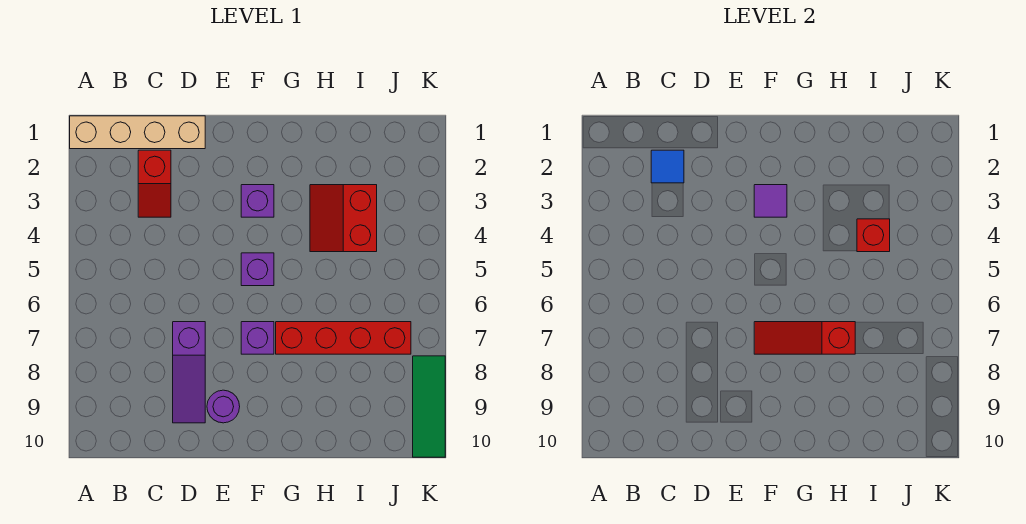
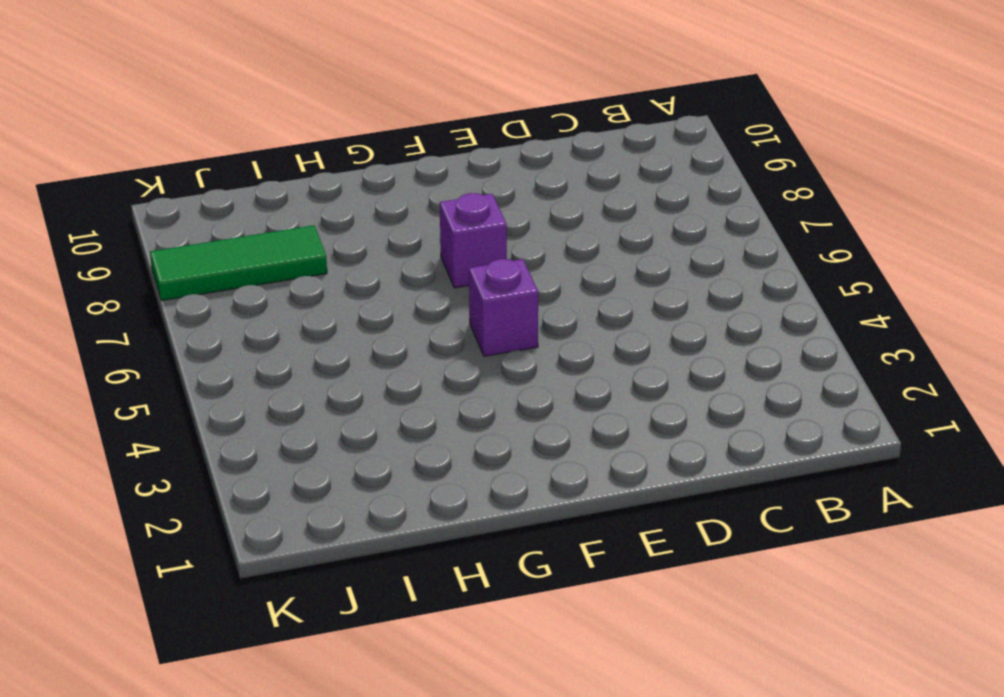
green 1x3 tile [150,225,327,301] -> green 1x3 tile turned to [413,356,445,457]
none -> tan 1x4 brick [70,116,205,149]
none -> red 1x2 slope [138,150,171,217]
none -> purple 1x3 slope [173,322,205,423]

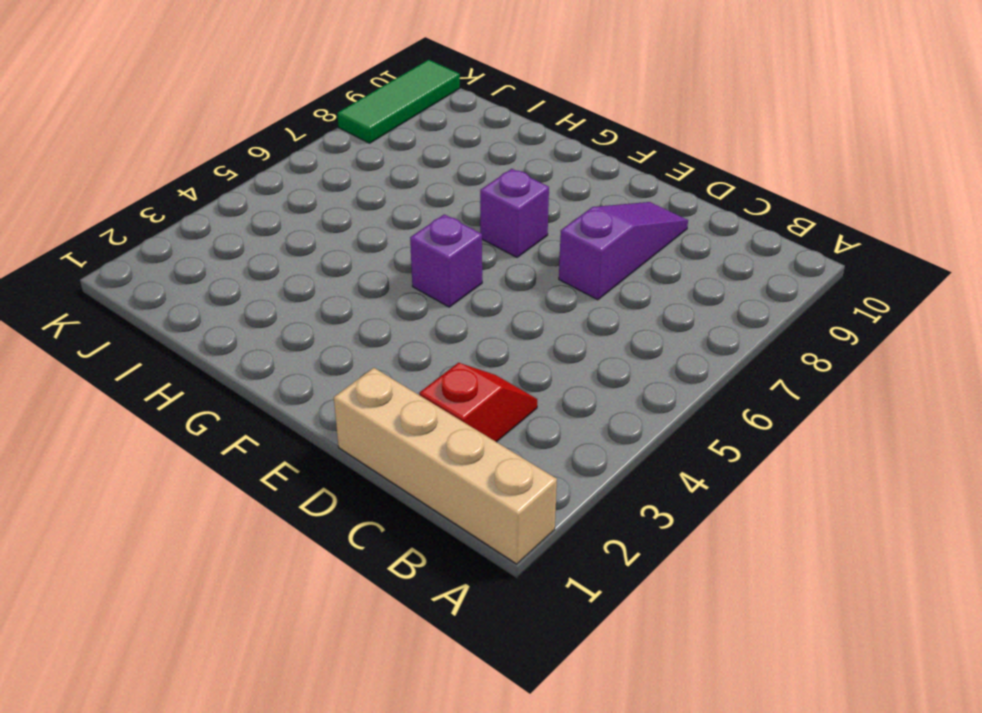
none -> purple 1x1 round brick [207,390,240,423]
none -> purple 1x1 brick [241,185,274,217]
none -> red 1x4 brick [276,322,411,354]

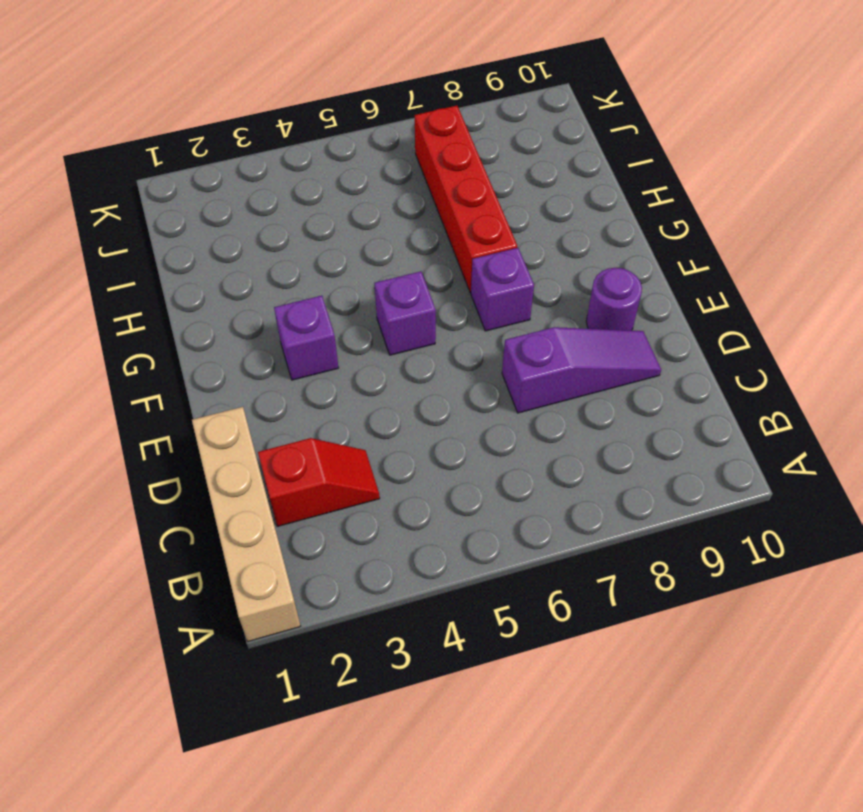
none -> red 2x2 slope [310,185,377,252]
none -> green 1x3 tile [413,356,445,457]
none -> blue 1x1 tile [651,150,684,183]

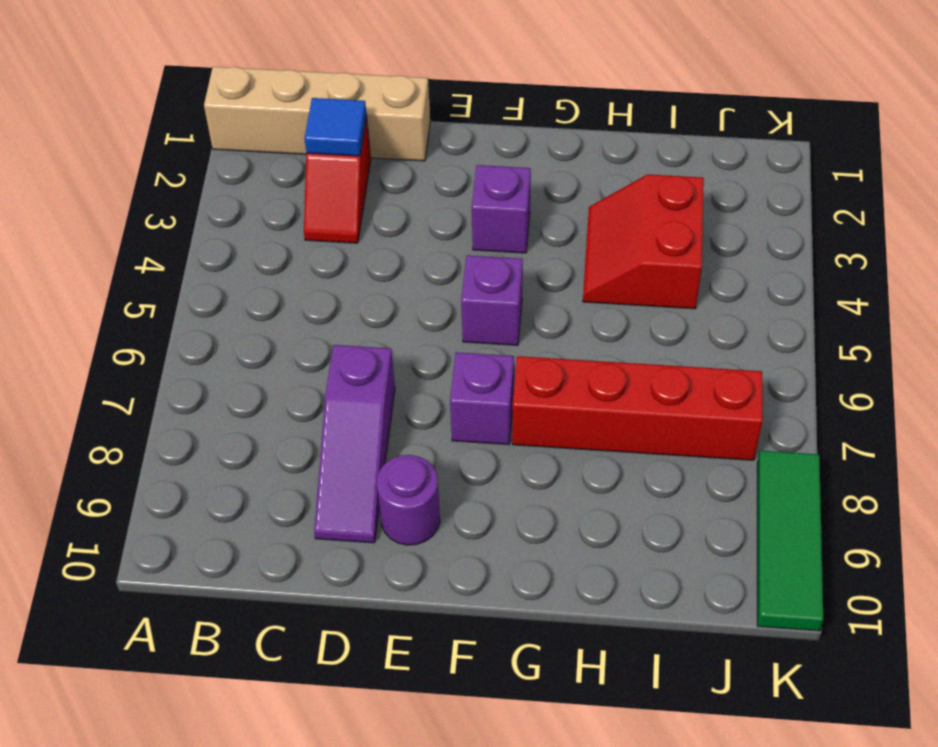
none -> purple 1x1 tile [754,185,787,217]
none -> red 1x3 slope [754,322,855,354]
none -> red 1x1 brick [857,219,890,252]

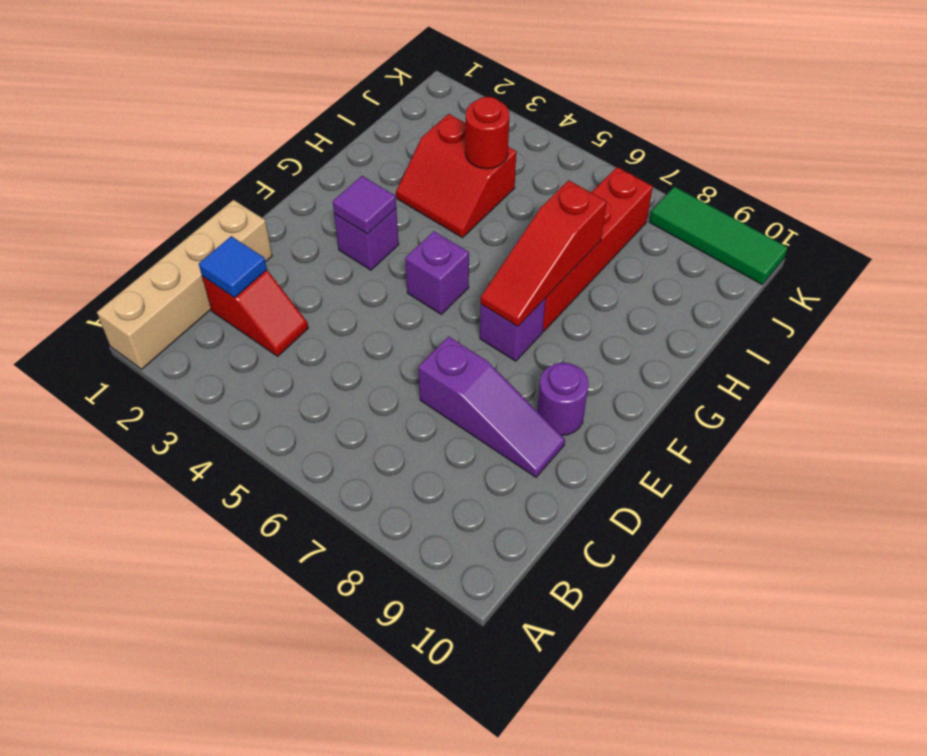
red 1x1 round brick [465,97,509,169] -> red 1x1 brick [857,219,890,252]

